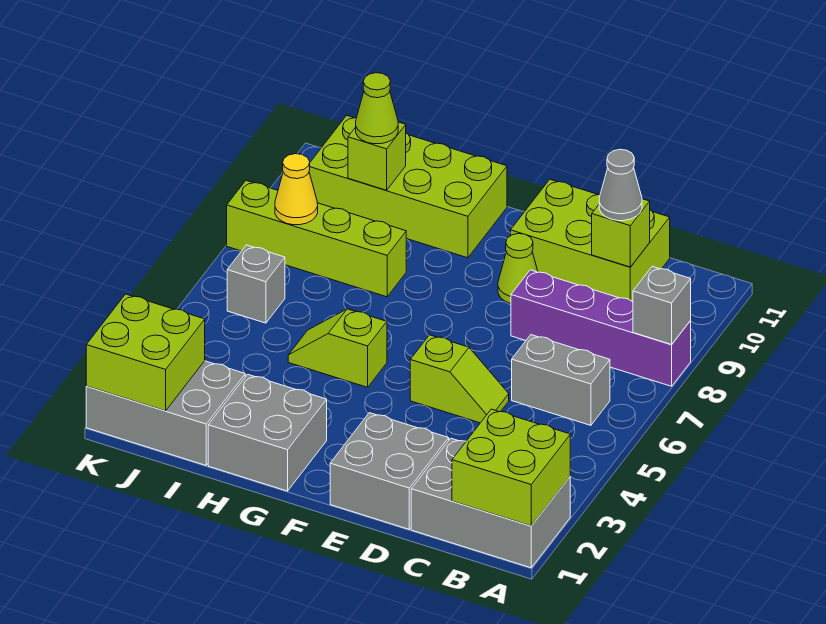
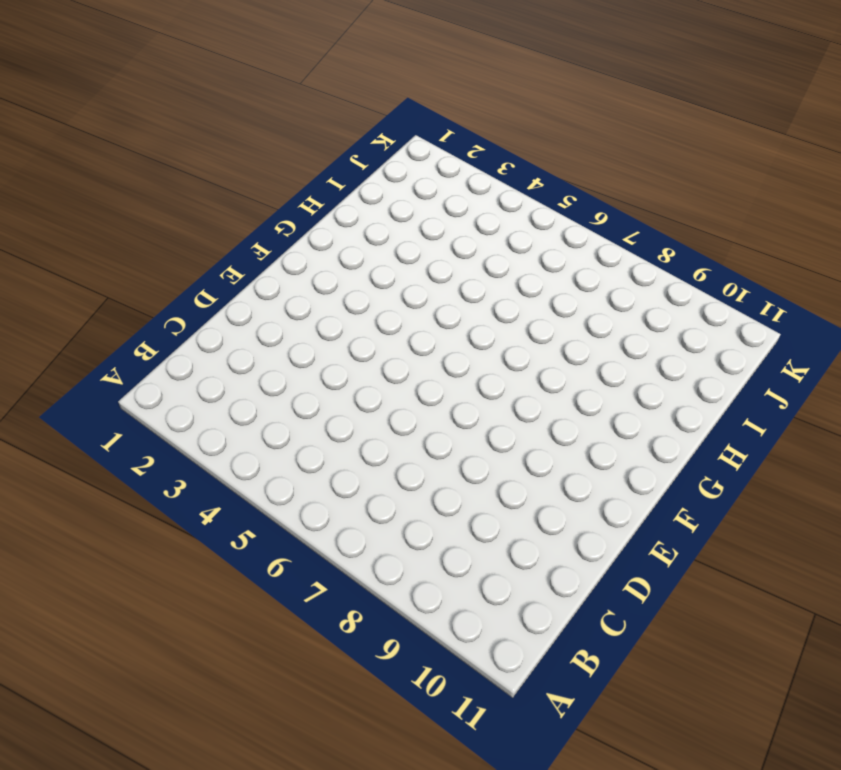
none -> grey 2x3 brick [411,438,570,568]
none -> purple 1x4 brick [511,270,691,386]
none -> grey 1x2 brick [512,335,610,425]

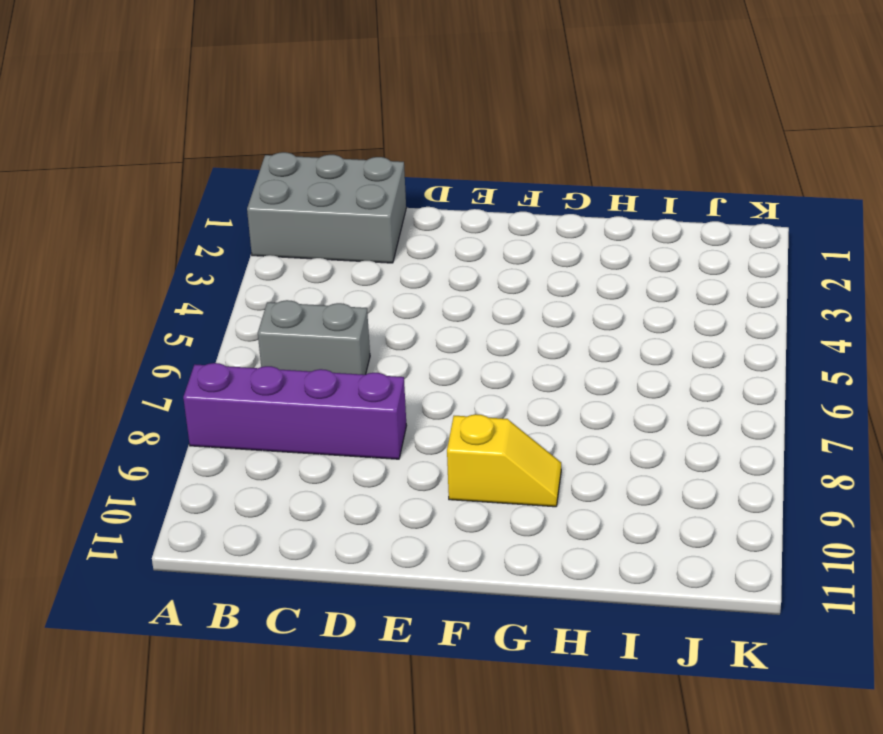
yellow 1x2 slope [447,414,561,507] -> none
none -> lime 2x3 brick [511,180,670,302]
none -> grey 2x2 brick [330,413,449,529]
none -> lime 1x2 slope [410,335,509,423]

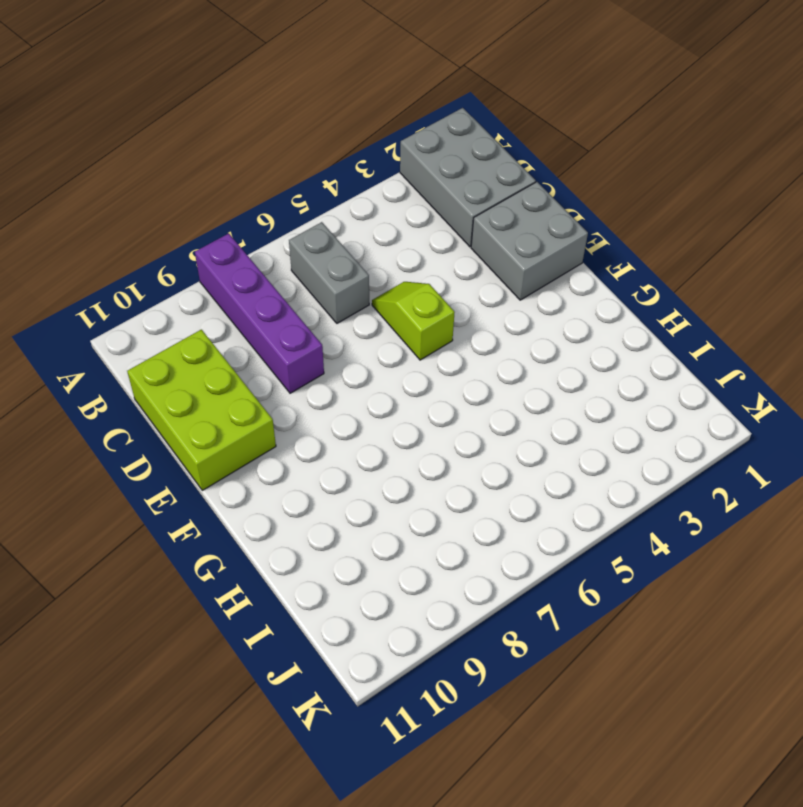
none -> lime 1x1 cone [498,234,538,303]
none -> grey 2x2 brick [208,374,327,491]
none -> lime 1x2 slope [288,309,387,387]

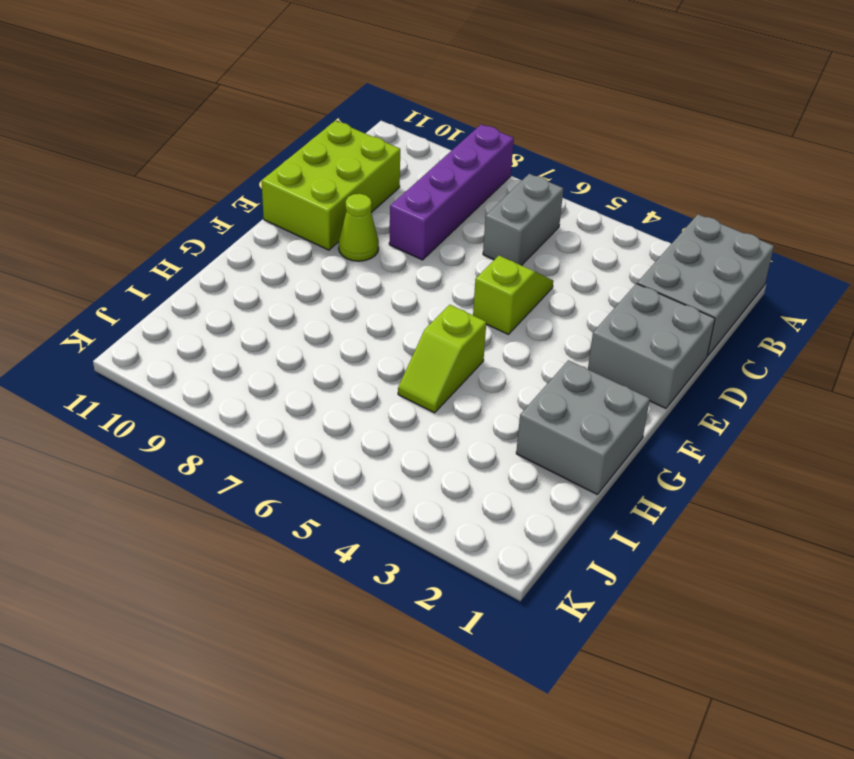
none -> lime 2x4 brick [309,115,507,258]
none -> lime 1x4 brick [227,181,406,297]
none -> grey 2x3 brick [86,361,245,465]

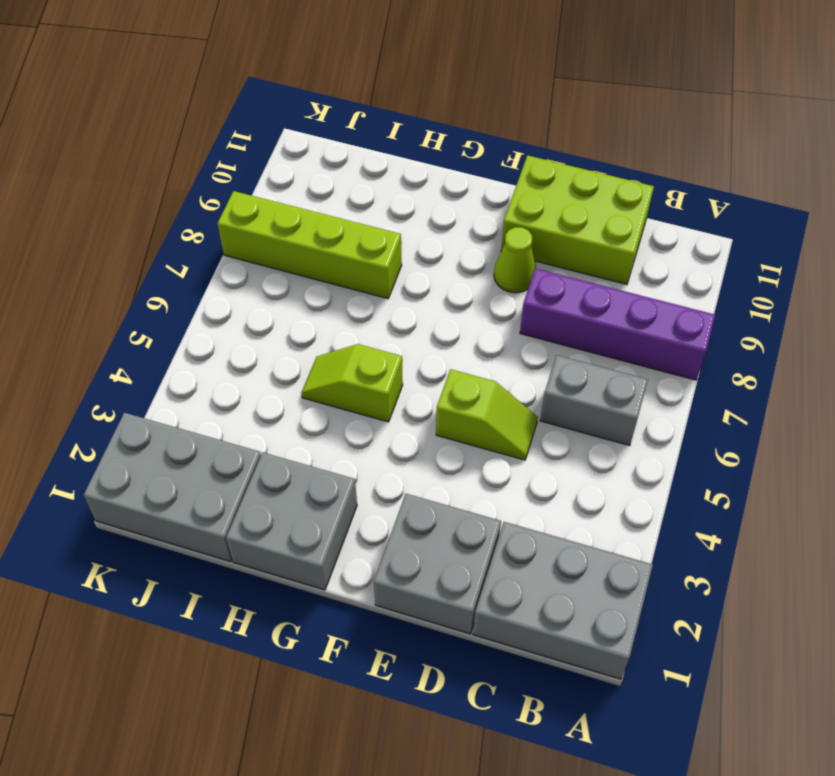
none -> lime 2x4 brick [309,115,507,258]
none -> grey 1x1 brick [227,245,285,323]
none -> lime 2x2 brick [452,409,570,526]

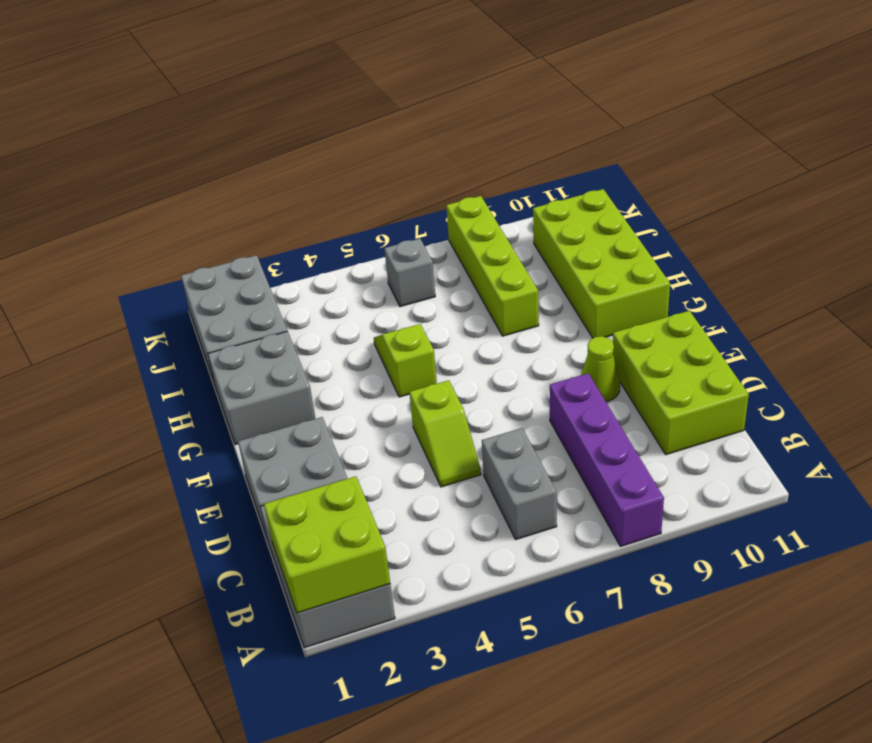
none -> grey 1x1 brick [633,266,691,344]
none -> lime 1x1 brick [592,199,650,267]
none -> lime 1x1 brick [348,122,406,190]

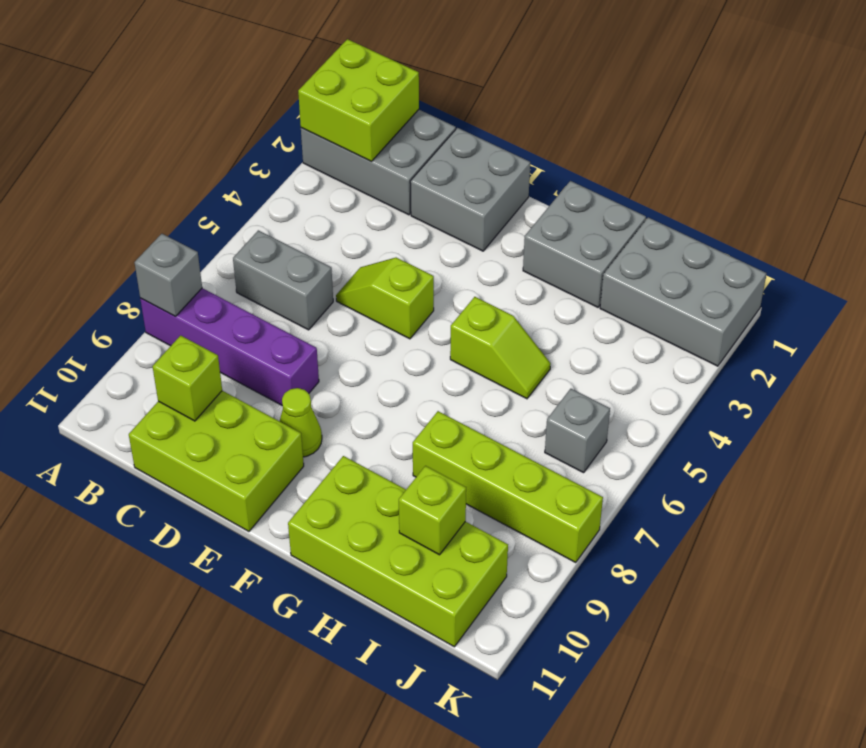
none -> lime 2x2 brick [86,294,205,411]
none -> yellow 1x1 cone [275,154,318,225]
none -> grey 1x1 cone [599,150,642,221]

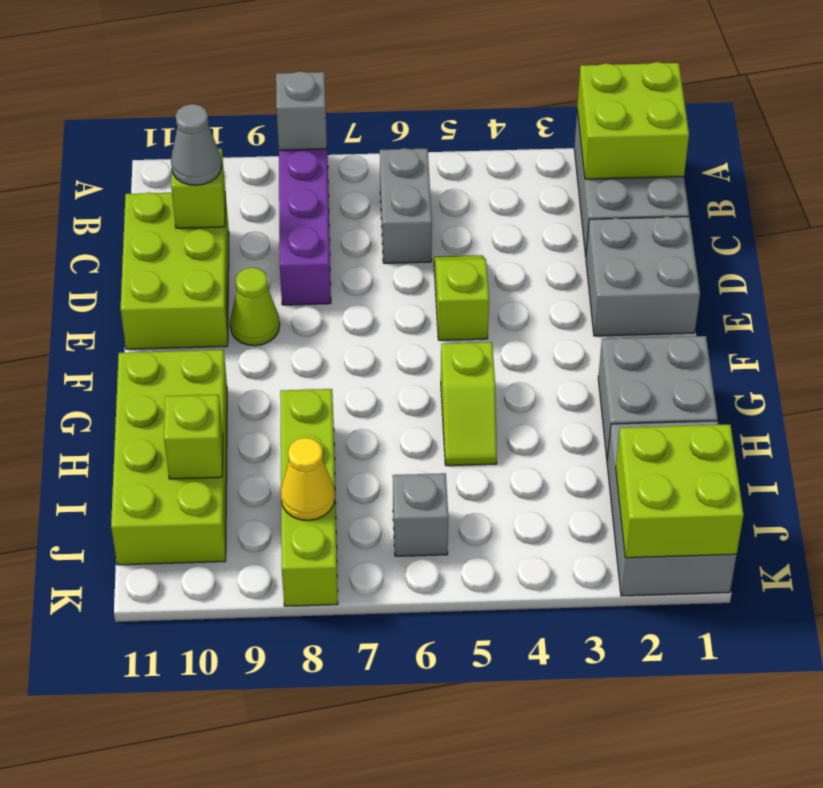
none -> lime 1x1 cone [356,73,398,144]

